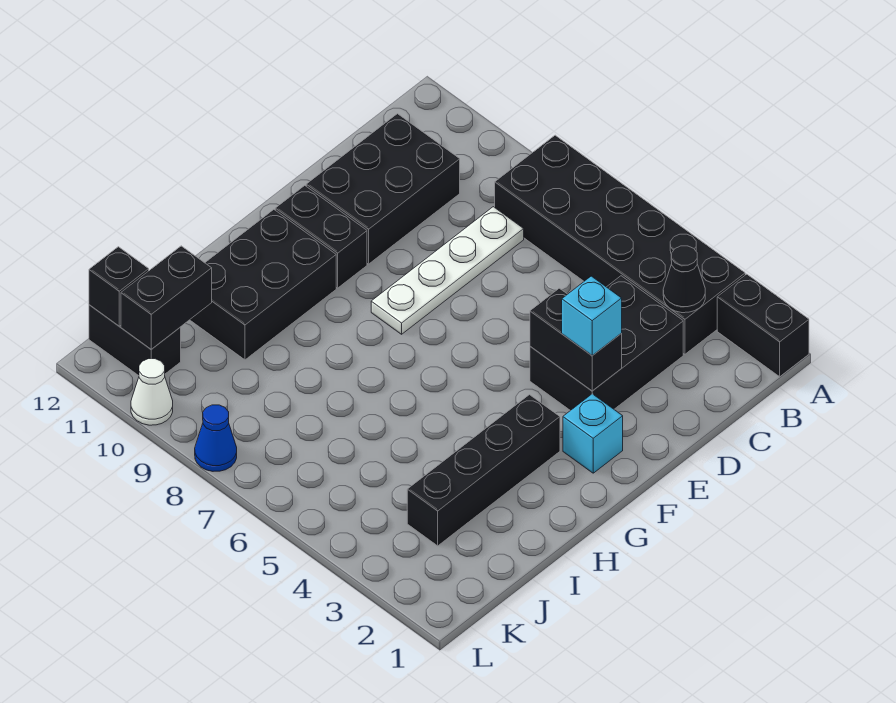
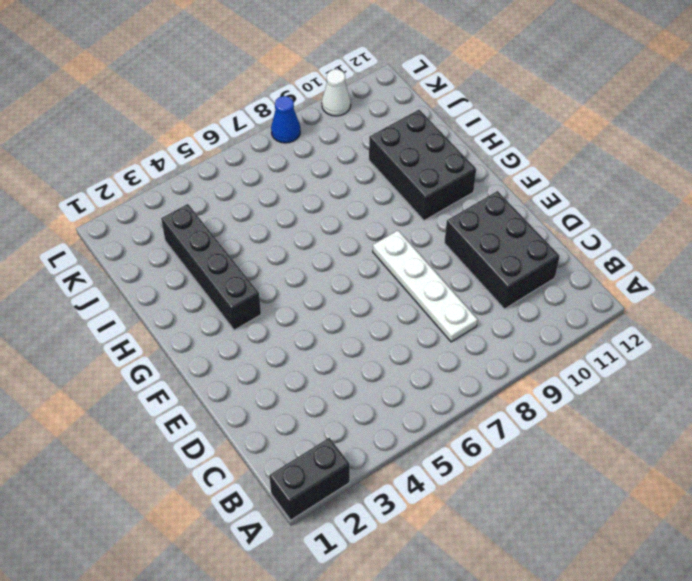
none -> black 2x6 brick [495,135,745,354]
none -> black 2x3 brick [530,276,683,411]
none -> cyan 1x1 brick [563,394,623,473]

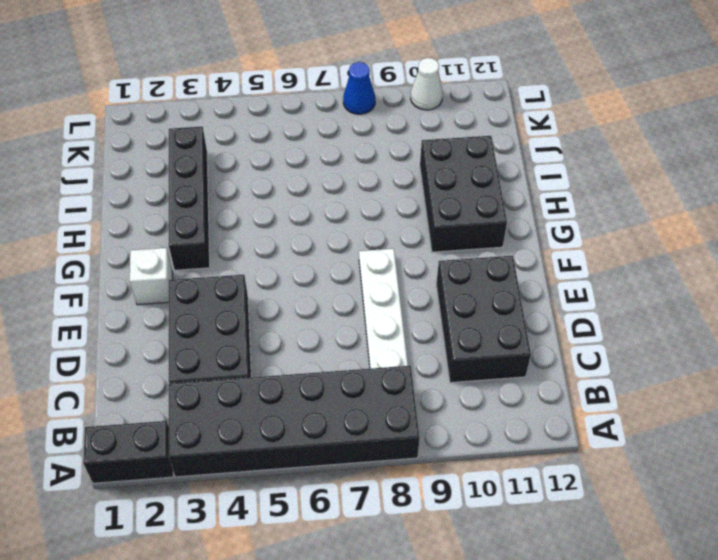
white 1x1 brick [130,248,173,305] -> cyan 1x1 brick [563,394,623,473]
none -> black 1x2 brick [275,186,367,288]
none -> black 1x2 brick [89,305,181,376]
none -> black 1x1 cone [663,246,705,313]

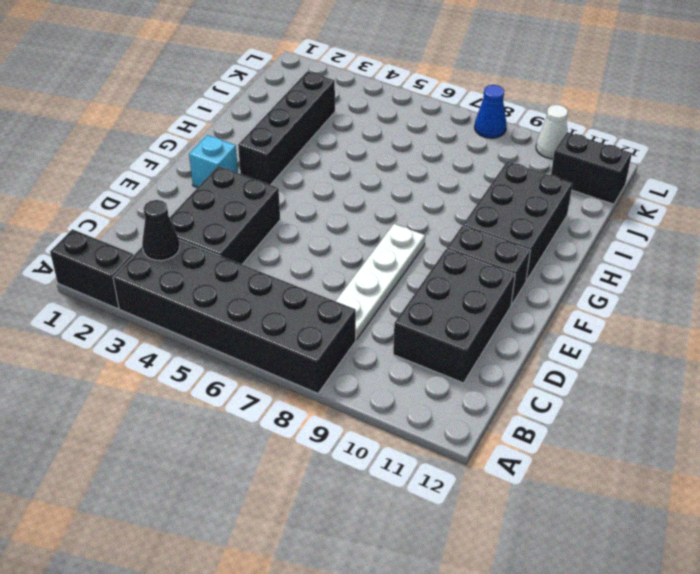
none -> black 1x2 brick [530,288,622,391]
none -> black 1x2 brick [121,246,212,349]
none -> black 1x1 brick [89,247,149,326]

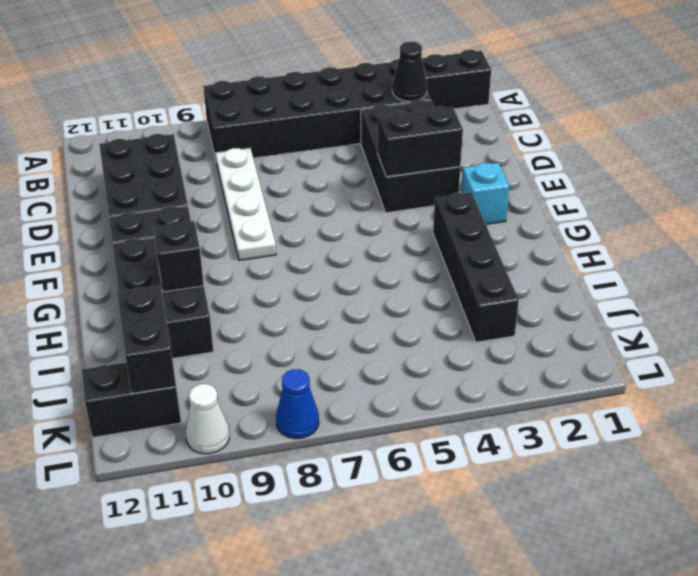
black 1x1 brick [153,221,204,292] -> black 1x1 brick moved to [89,247,149,326]
none -> cyan 1x1 brick [562,276,622,356]

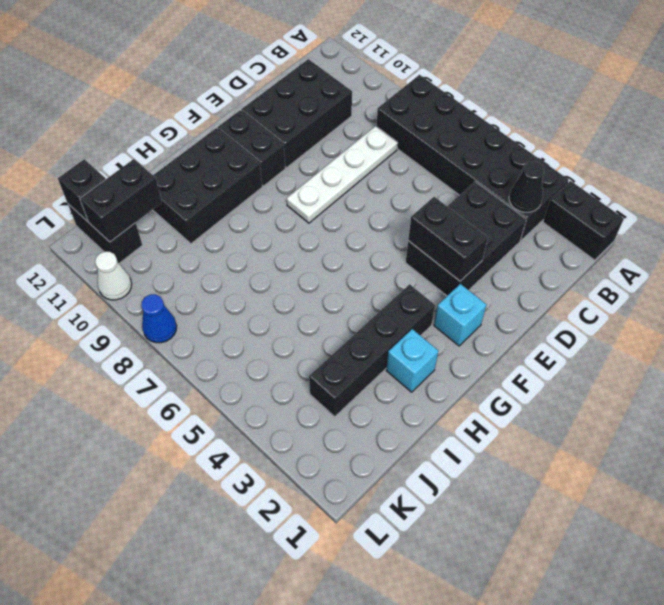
cyan 1x1 brick [386,329,438,392] -> cyan 1x1 brick moved to [562,276,622,356]

